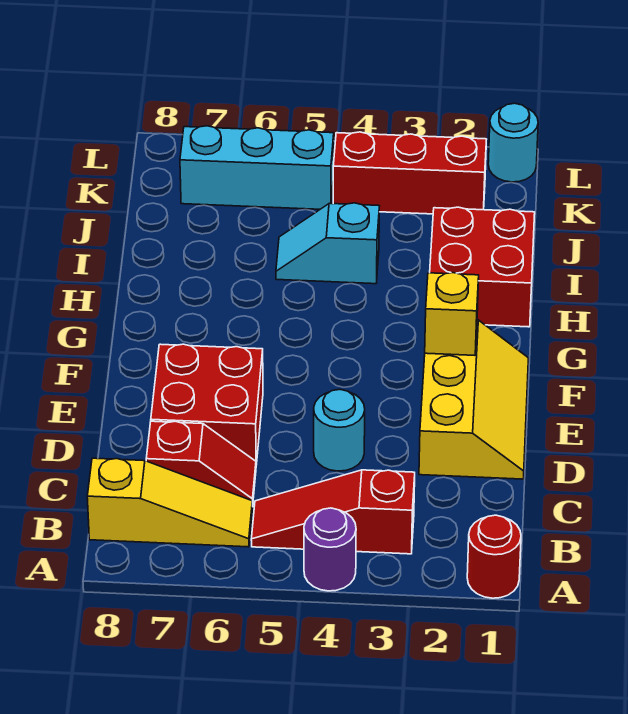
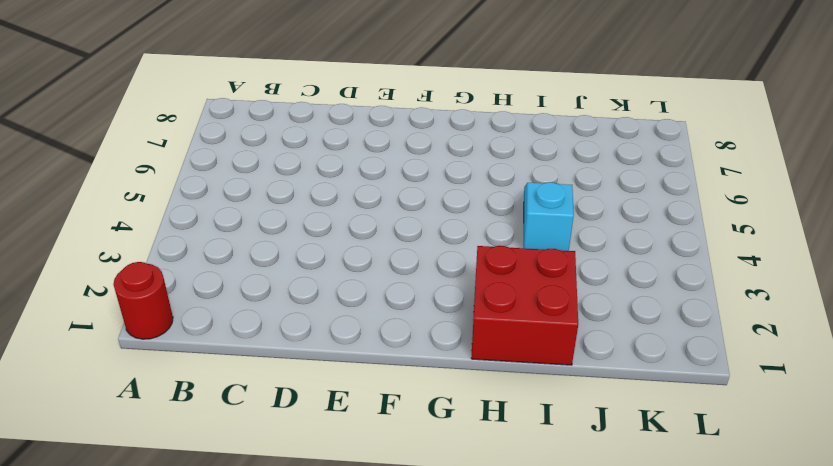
none -> purple 1x1 round brick [304,508,356,591]
none -> red 1x3 slope [251,470,415,554]
none -> yellow 1x3 slope [87,458,252,547]

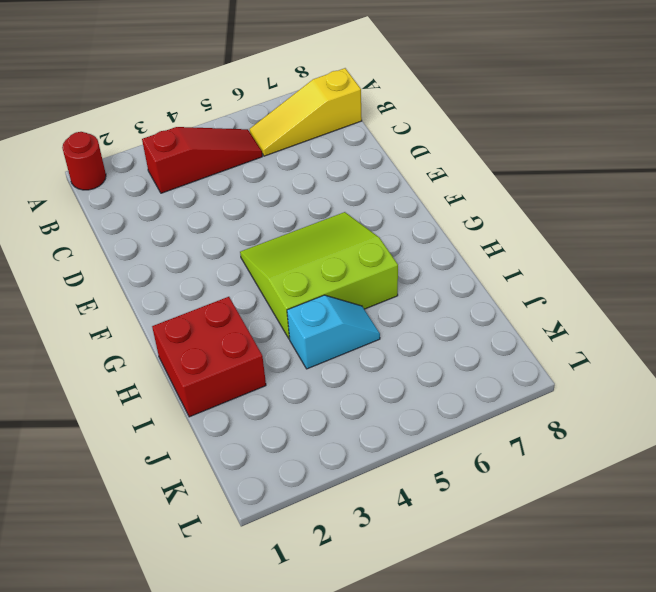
lime 3x3 slope [240,212,398,339] -> none
none -> purple 1x1 round brick [304,508,356,591]
none -> red 1x2 slope [146,421,256,507]
none -> yellow 2x3 slope [419,320,528,479]

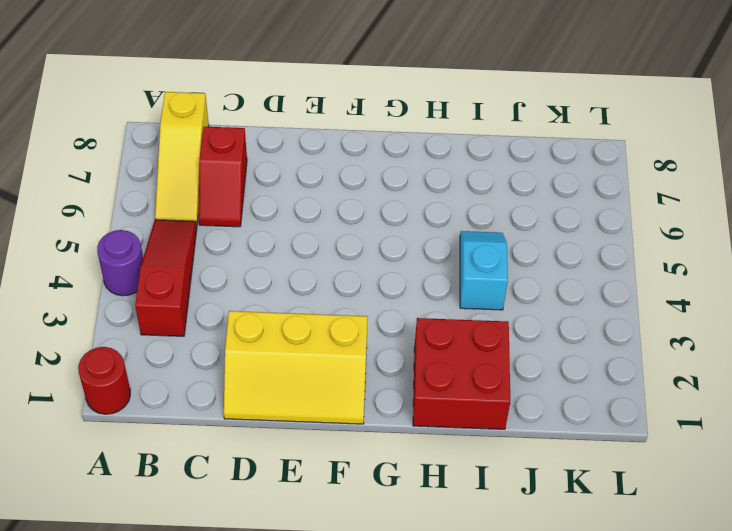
none -> cyan 1x1 round brick [314,390,365,471]
none -> red 2x2 brick [151,344,263,465]
none -> red 1x3 brick [333,132,486,214]

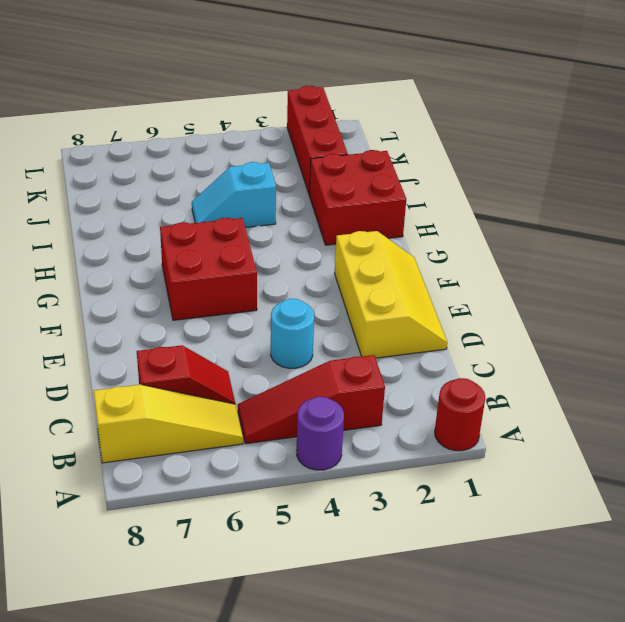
red 2x2 brick [160,218,257,320] -> red 2x2 brick moved to [151,344,263,465]
red 1x3 brick [287,86,348,193] -> red 1x3 brick turned to [333,132,486,214]
none -> cyan 1x3 brick [180,126,334,209]
none -> cyan 1x1 round brick [488,103,538,182]
none -> yellow 1x1 brick [425,273,479,355]

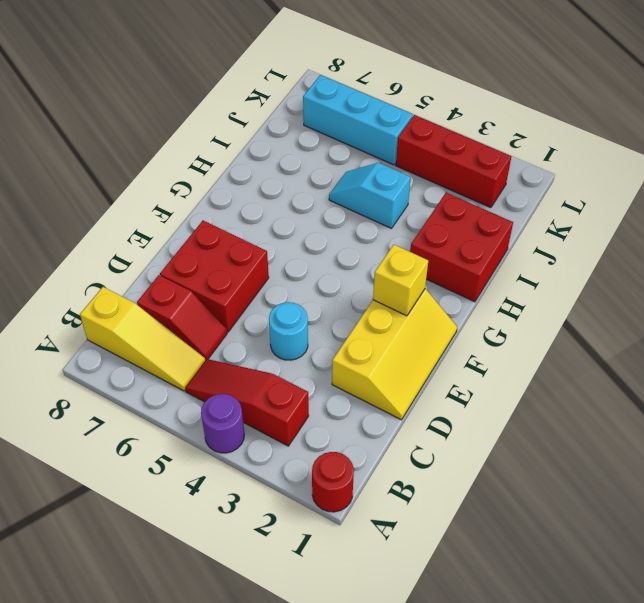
none -> cyan 1x1 round brick [488,103,538,182]

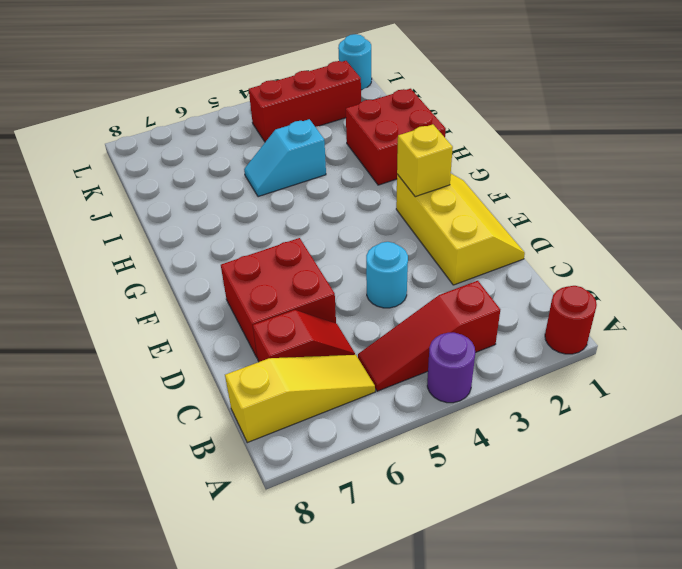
none -> cyan 1x3 brick [180,126,334,209]

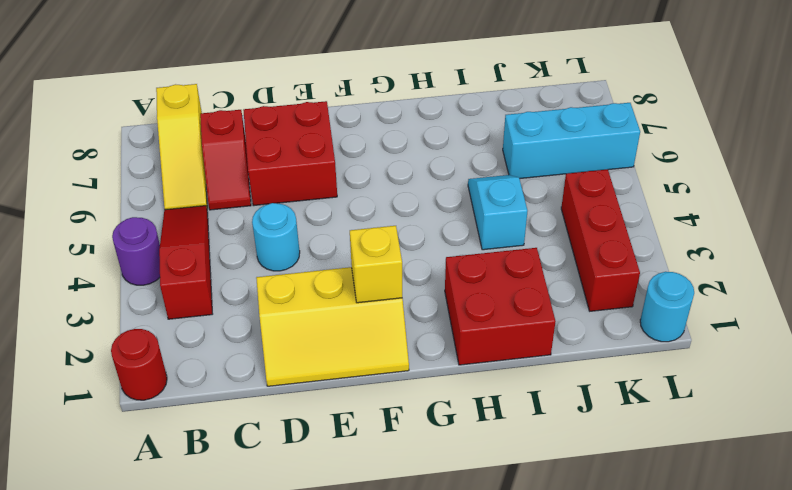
cyan 1x3 brick [503,103,640,179] -> cyan 1x3 brick turned to [180,126,334,209]

